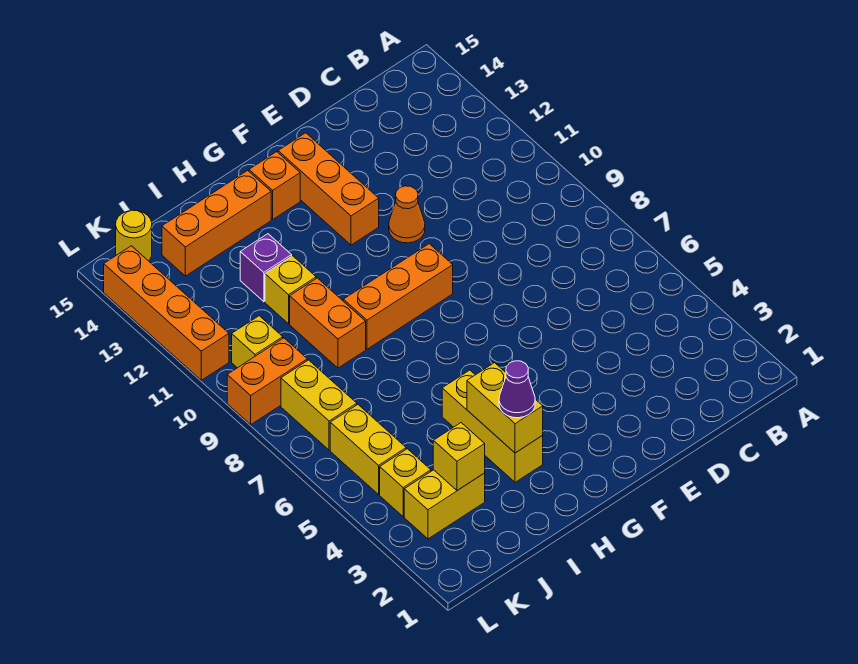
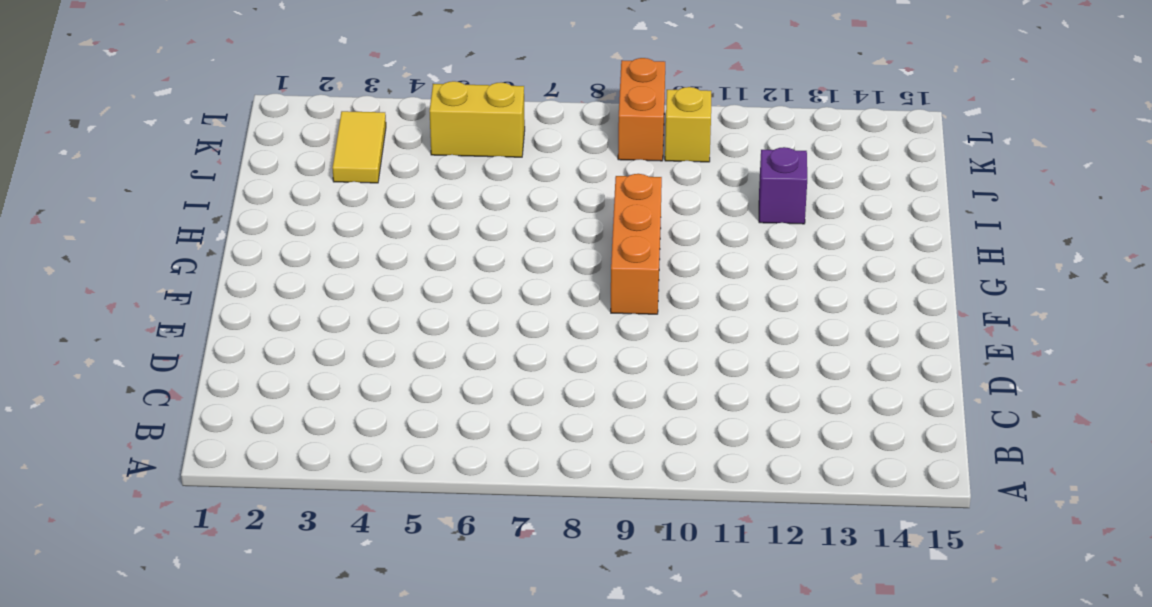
yellow 1x2 tile [332,111,386,183] -> yellow 1x2 brick [404,470,485,539]
none -> orange 1x1 cone [389,186,425,243]
none -> orange 1x3 brick [278,133,379,245]
none -> orange 1x1 brick [249,152,300,219]

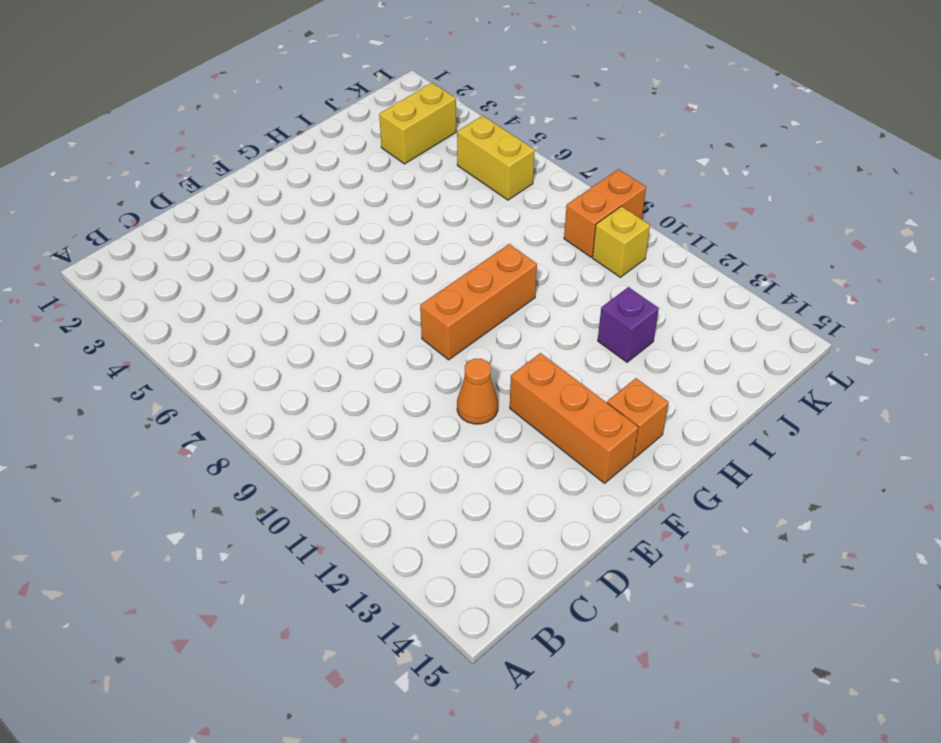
none -> yellow 1x3 brick [442,370,543,482]
none -> orange 1x3 brick [162,170,271,276]
none -> orange 1x2 brick [290,278,366,368]

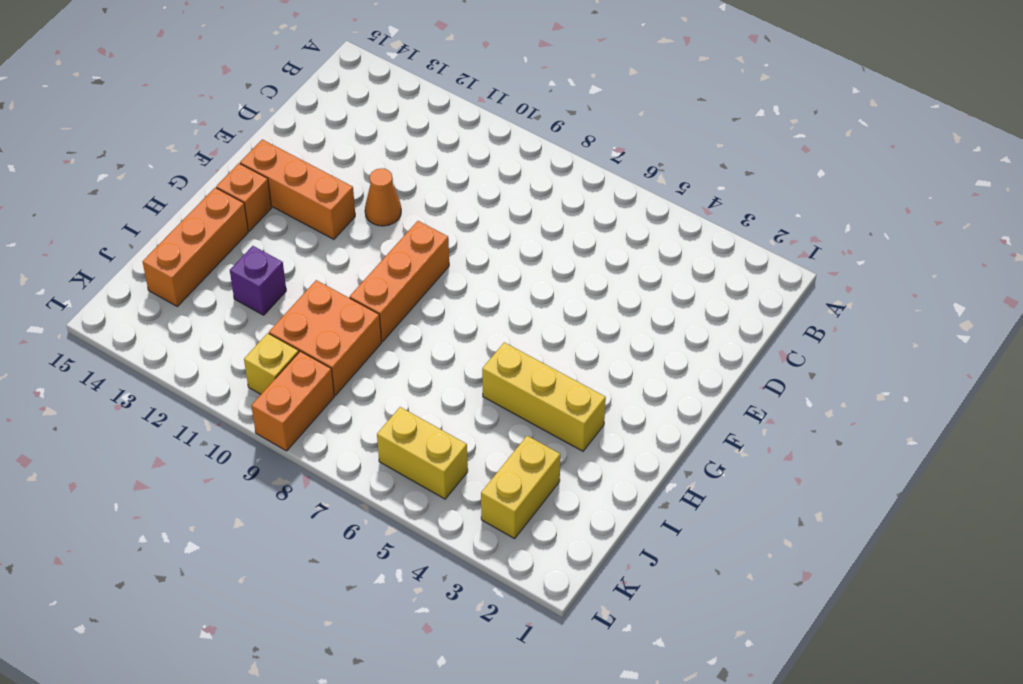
orange 2x2 brick [269,280,382,395] -> orange 1x2 brick [290,278,366,368]
none -> yellow 1x1 brick [265,256,316,324]
none -> yellow 1x1 brick [380,449,431,517]
none -> yellow 1x2 brick [281,360,357,450]

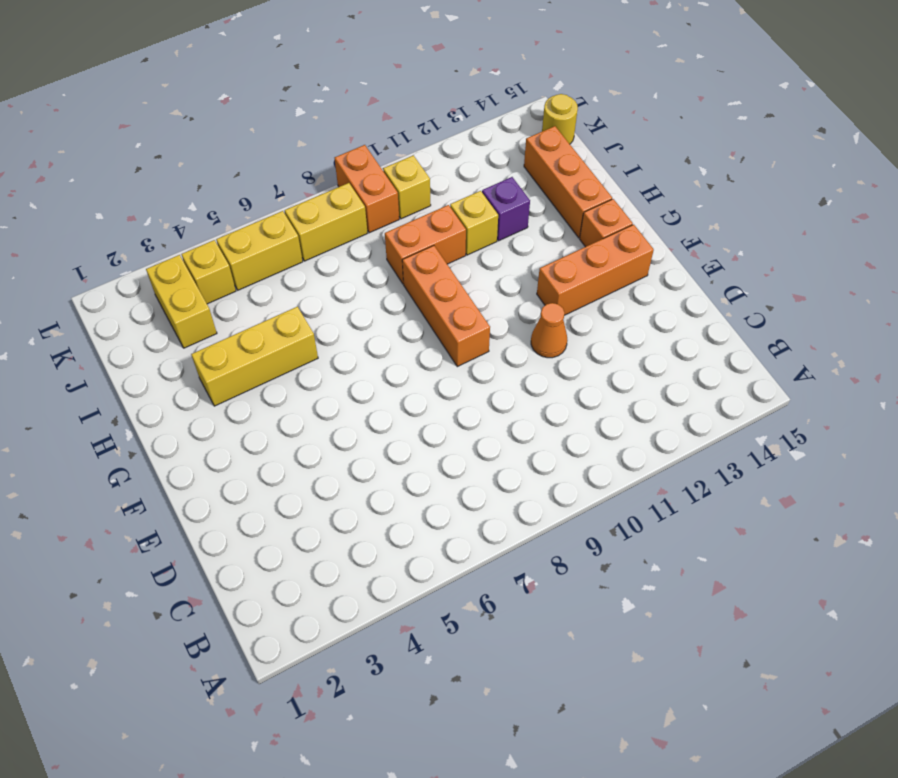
none -> orange 1x4 brick [104,246,229,380]
none -> yellow 1x2 brick [467,363,543,453]
none -> yellow 1x1 brick [433,423,485,491]

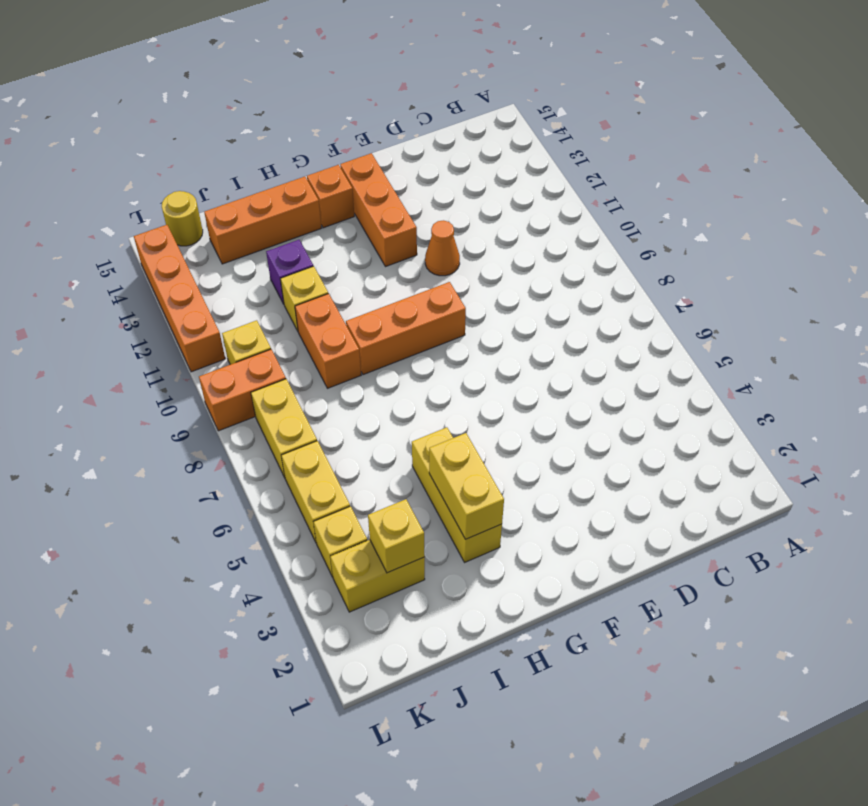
none -> purple 1x1 cone [499,361,535,418]

